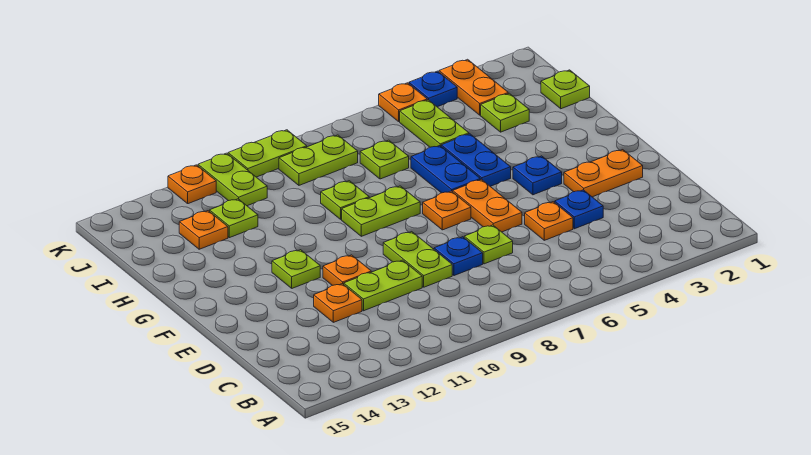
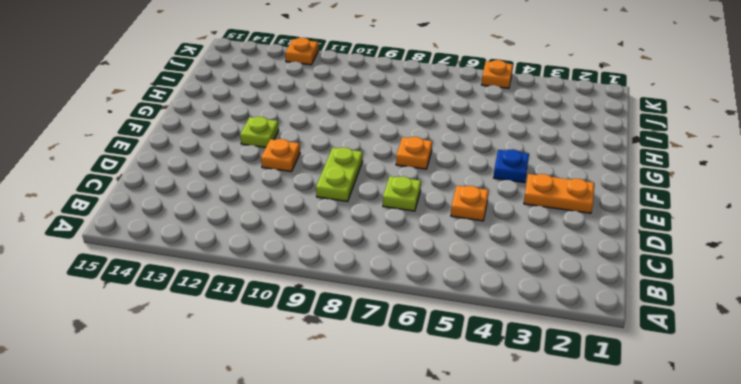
none -> blue 1x1 plate [555,190,603,229]
none -> blue 1x1 plate [434,237,483,276]
none -> lime 1x2 plate [344,260,422,311]
none -> orange 1x1 plate [314,284,362,322]

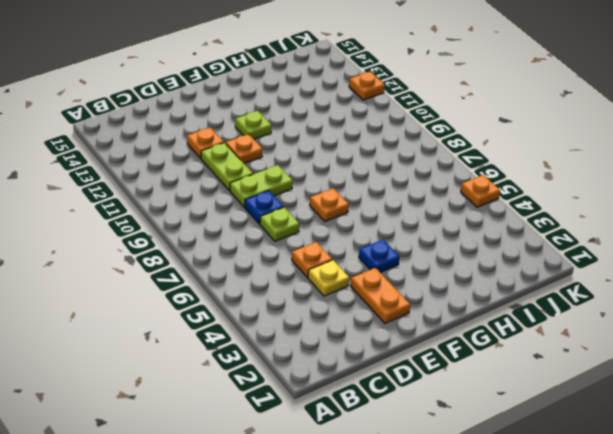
yellow 1x1 plate [308,260,349,296] -> blue 1x1 plate [555,190,603,229]
none -> orange 1x2 plate [453,179,522,232]
none -> blue 1x2 plate [441,134,511,186]
none -> blue 1x2 plate [411,146,480,193]
none -> lime 1x2 plate [342,186,420,236]

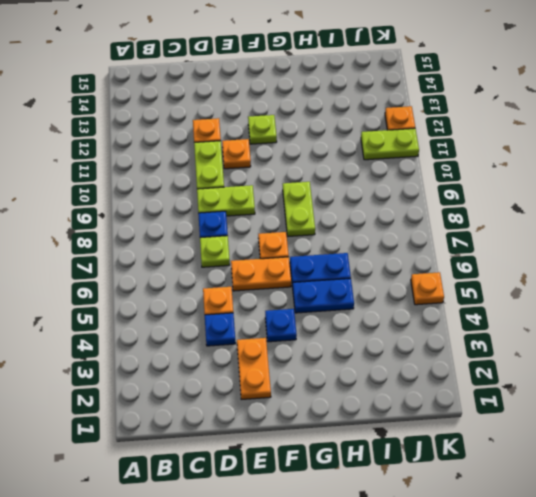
none -> lime 1x1 plate [321,181,369,219]
none -> lime 1x1 plate [541,70,590,109]
none -> lime 1x1 plate [481,93,529,132]
none -> lime 1x2 plate [400,100,469,147]

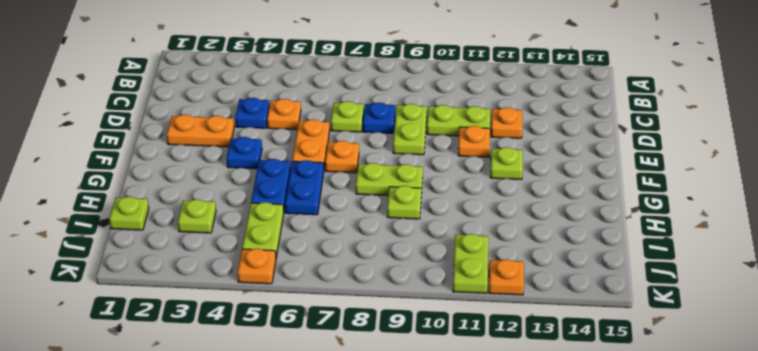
none -> lime 1x1 plate [360,140,409,179]
none -> lime 1x1 plate [210,199,258,238]
none -> orange 1x1 plate [179,211,228,249]
none -> orange 1x2 plate [439,59,508,115]

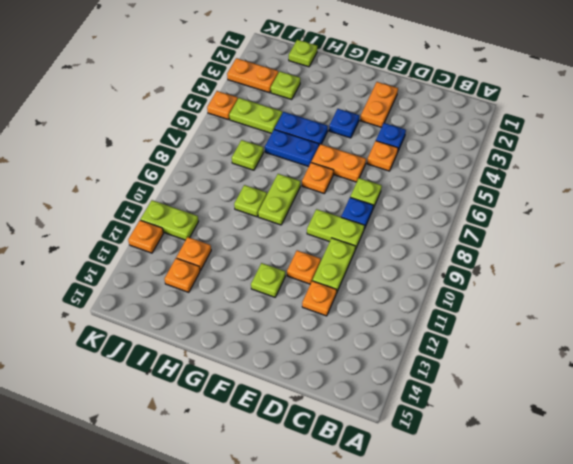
orange 1x1 plate [176,237,211,270] -> lime 1x1 plate [210,199,258,238]
none -> lime 1x2 plate [279,135,358,185]
none -> blue 1x1 plate [409,71,457,107]
none -> lime 1x2 plate [228,130,307,177]

